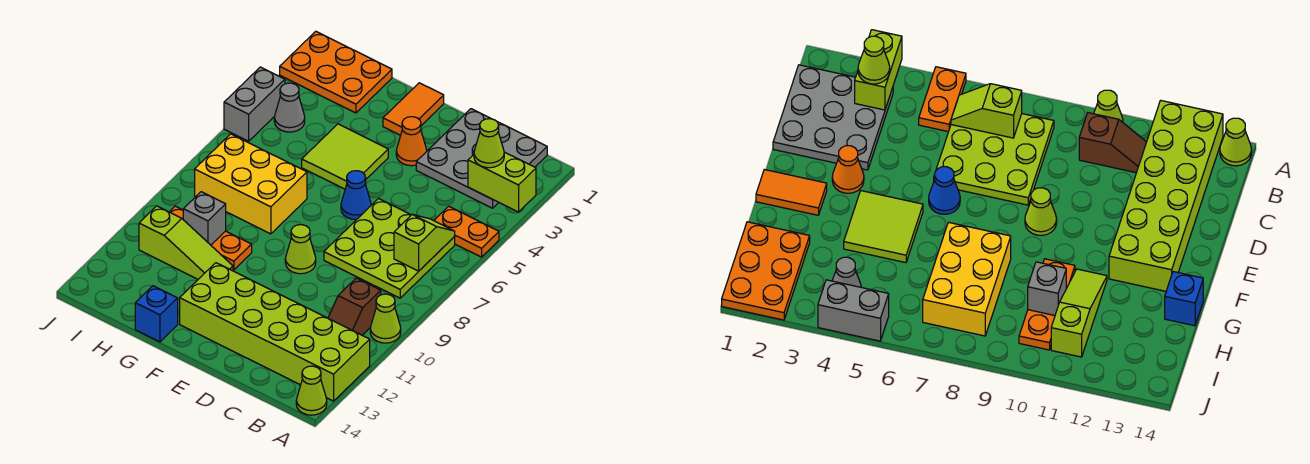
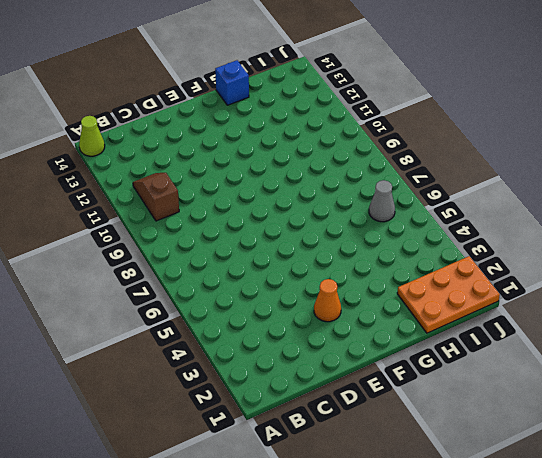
grey 1x1 cone [369,180,395,222] -> grey 1x1 cone moved to [274,83,305,132]
none -> orange 1x2 plate [434,206,499,257]
none -> lime 1x1 cone [370,294,401,343]
none -> lime 2x6 brick [180,263,370,401]

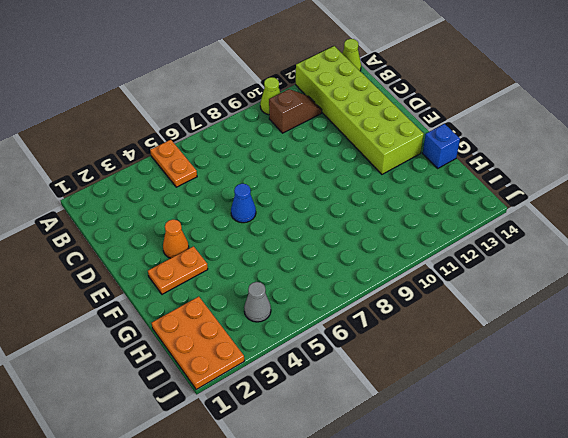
orange 1x2 plate [148,246,208,294] -> orange 1x2 tile [383,83,444,135]
none -> grey 3x3 plate [416,109,547,208]
none -> lime 3x3 plate [324,199,455,298]
none -> lime 1x1 cone [285,225,316,274]

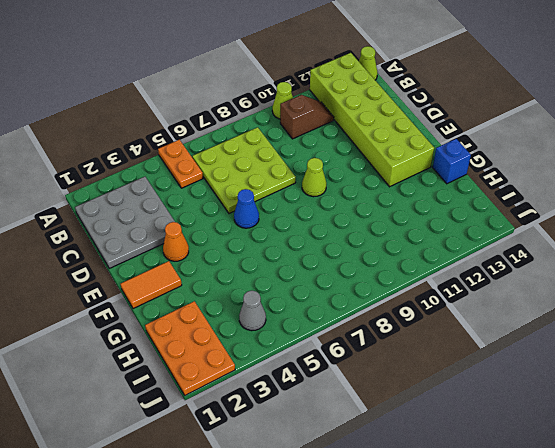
none -> lime 2x2 tile [302,124,388,189]
none -> yellow 2x3 brick [195,134,307,234]
none -> orange 1x3 plate [170,206,252,270]

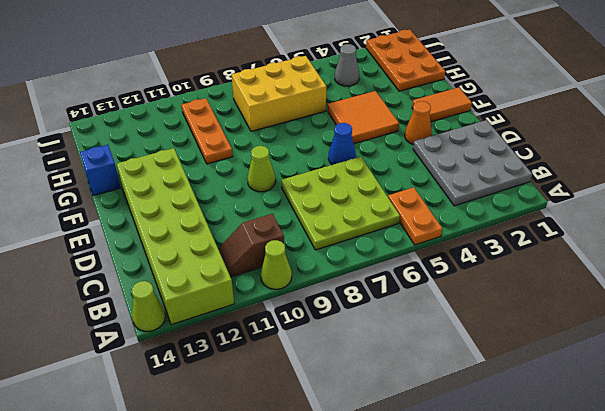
orange 2x2 tile [328,91,399,144] -> lime 2x2 tile [302,124,388,189]
yellow 2x3 brick [232,56,326,131] -> yellow 2x3 brick turned to [195,134,307,234]
none -> lime 1x3 slope [139,206,233,279]
none -> grey 1x2 brick [224,67,285,141]
none -> lime 1x2 brick [468,152,536,212]

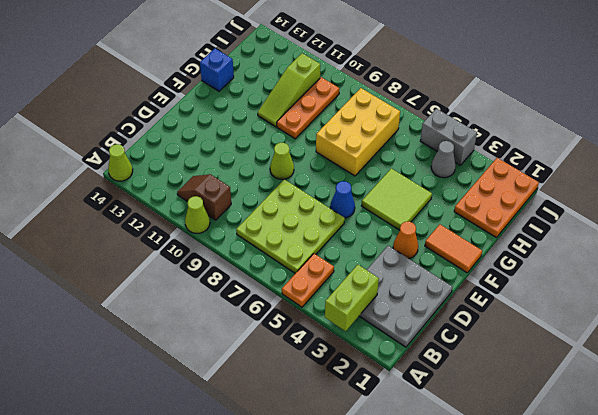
none -> lime 2x6 brick [180,263,370,401]
none -> lime 1x2 slope [394,215,455,271]
none -> grey 1x1 brick [183,192,226,245]

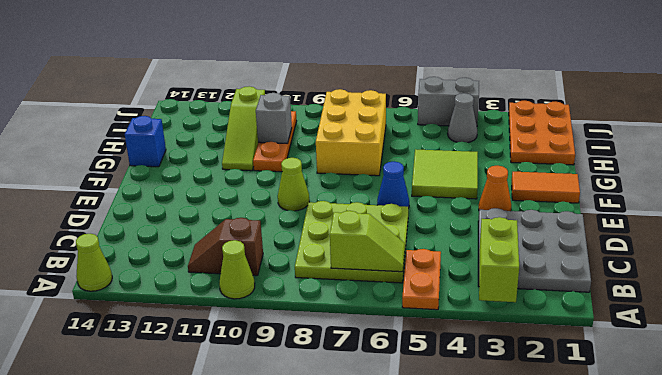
none -> lime 2x6 brick [180,263,370,401]
none -> lime 1x1 cone [474,119,504,168]

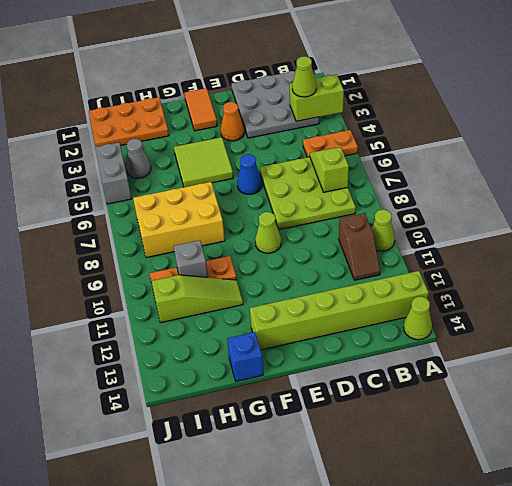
lime 1x6 brick [250,271,429,350] -> lime 2x6 brick [180,263,370,401]

